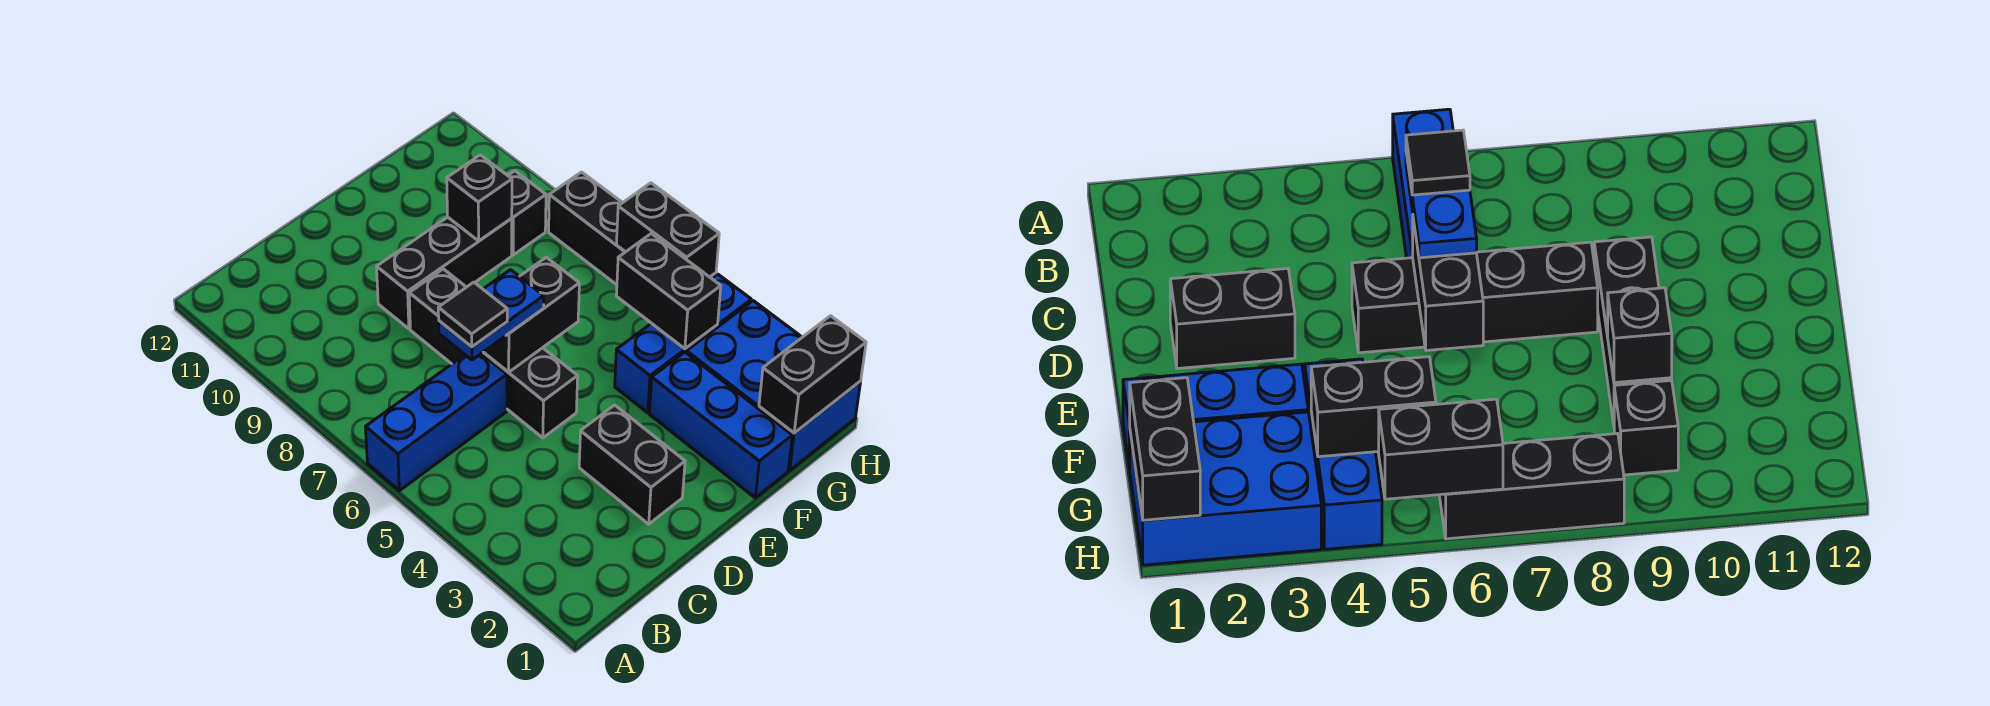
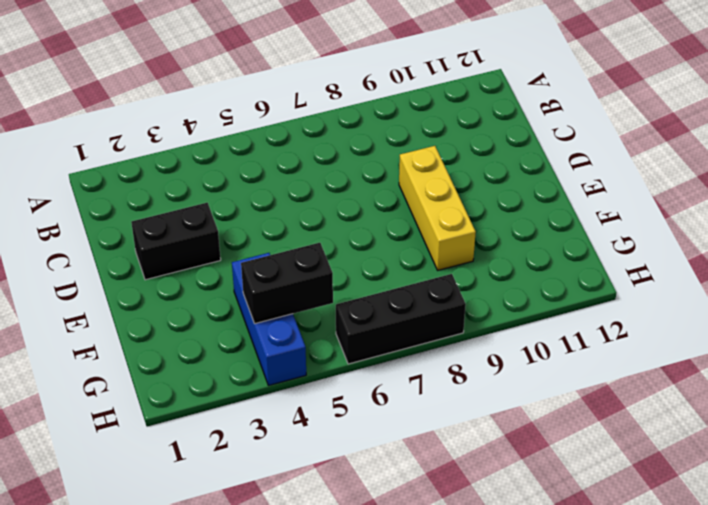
yellow 1x3 brick [399,146,476,270] -> black 1x3 brick [377,217,512,329]
none -> blue 1x3 brick [366,354,507,491]
none -> black 1x4 brick [409,269,578,438]
none -> blue 1x3 brick [650,352,792,498]

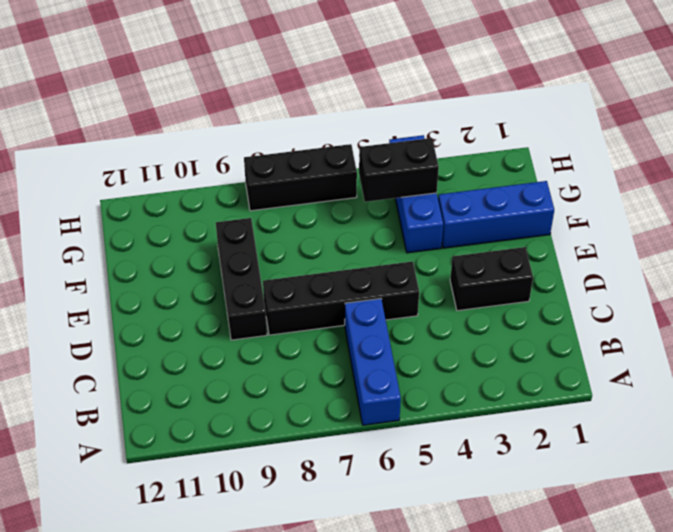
none -> blue 2x3 brick [686,301,861,470]
none -> black 1x1 brick [508,171,546,255]
none -> black 1x2 brick [484,257,579,372]

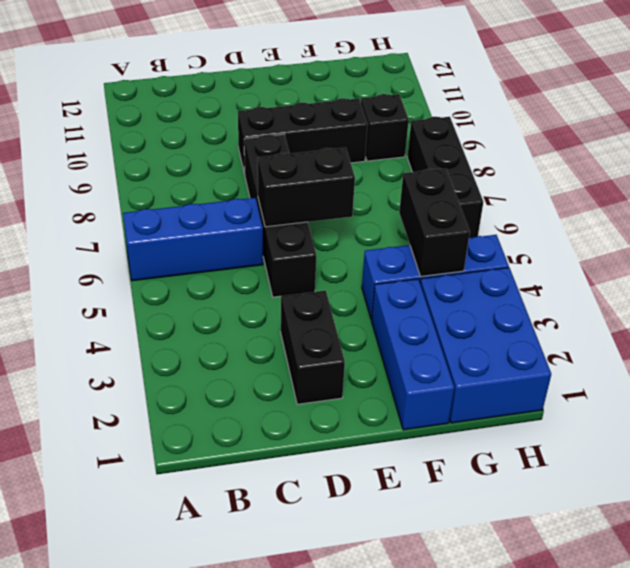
none -> black 1x1 brick [447,155,512,241]
none -> black 1x2 brick [759,316,866,433]
none -> black 1x2 brick [616,183,719,277]

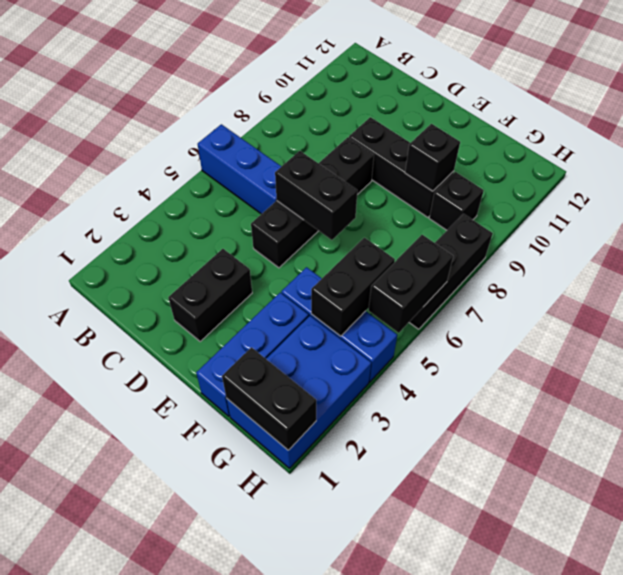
none -> blue 1x2 plate [439,270,544,360]
none -> black 1x1 tile [438,282,507,347]

